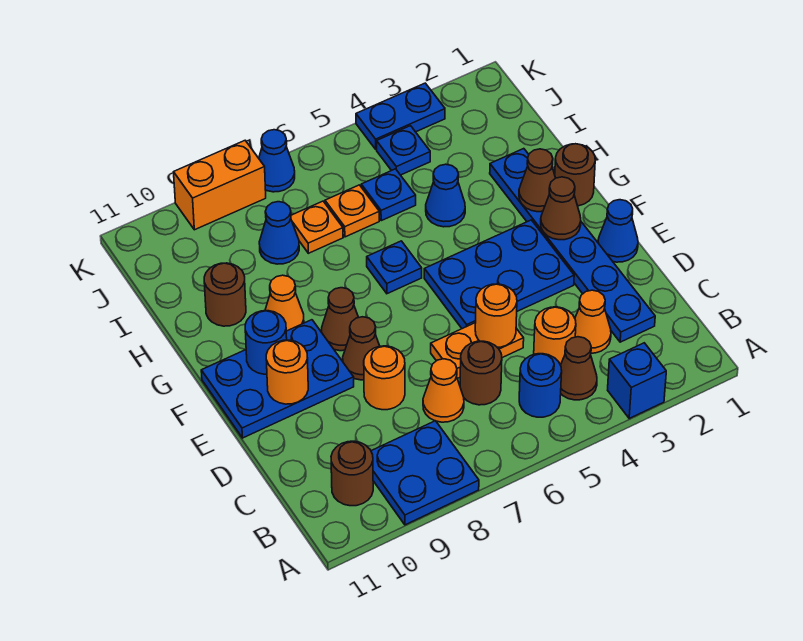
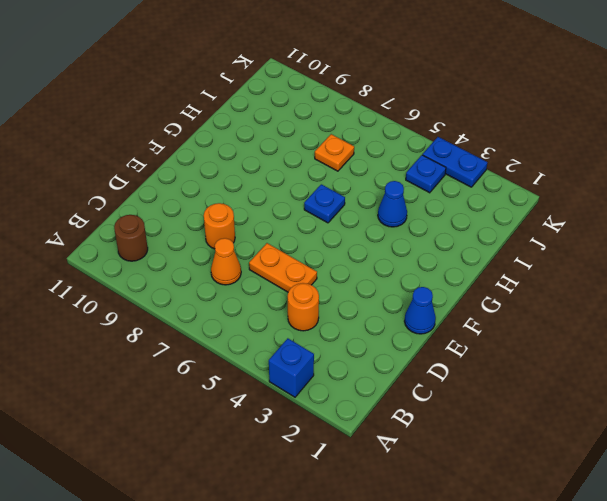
none -> blue 2x2 plate [371,421,479,525]
none -> brown 1x1 cone [561,337,597,400]
none -> blue 1x1 round brick [519,354,562,417]
none -> blue 1x6 plate [490,149,655,342]

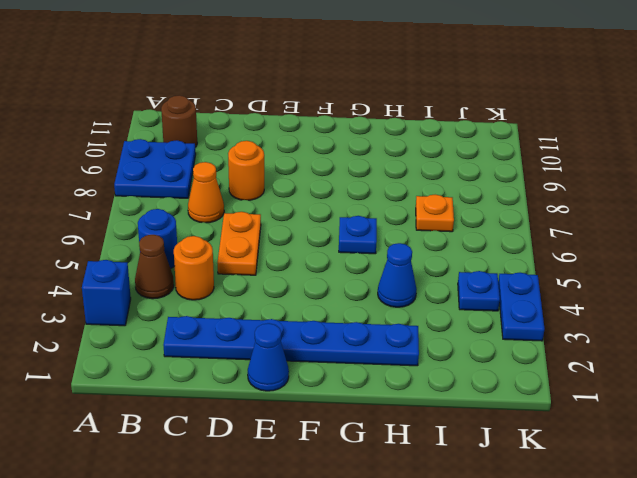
none -> orange 1x1 cone [575,290,611,353]
none -> brown 1x1 round brick [460,341,502,405]
none -> blue 2x3 plate [424,220,574,329]
none -> brown 1x1 cone [343,317,379,380]

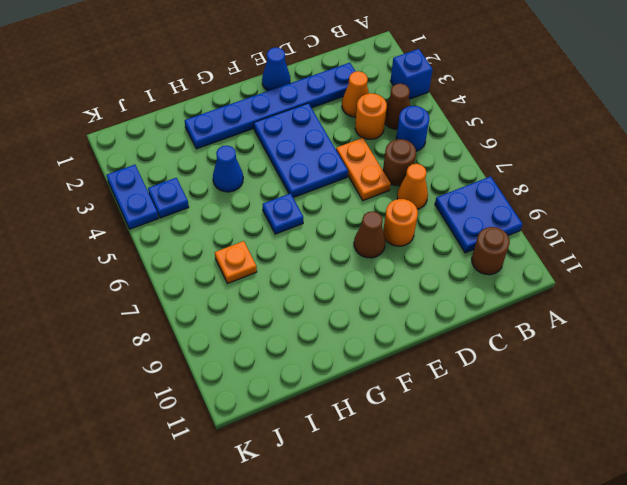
none -> blue 2x3 plate [201,320,354,438]
none -> brown 1x1 cone [322,288,359,351]
none -> brown 1x1 round brick [555,144,595,206]
none -> orange 1x1 cone [265,275,304,331]

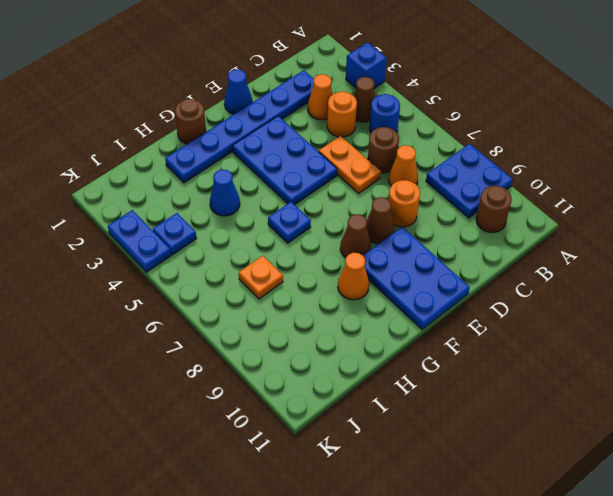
none -> brown 1x1 round brick [204,263,246,326]
none -> blue 1x1 plate [361,169,416,221]
none -> orange 1x1 plate [325,185,379,237]
none -> blue 1x1 cone [259,202,299,264]

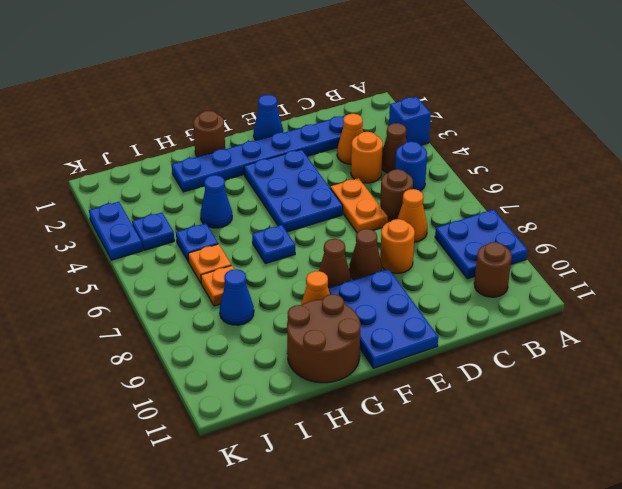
brown 2x2 round brick [287,294,360,383] -> brown 1x1 round brick [204,263,246,326]
none -> blue 1x1 cone [259,130,295,192]
none -> orange 1x2 brick [174,141,266,230]
none -> orange 1x1 round brick [475,284,517,348]
none -> orange 1x1 round brick [266,340,308,404]

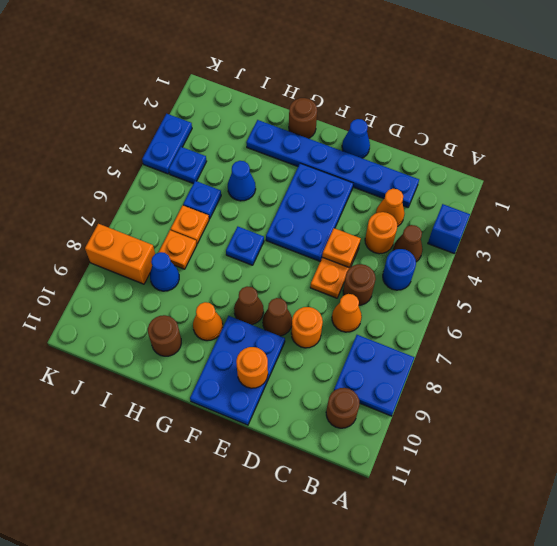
orange 1x1 plate [322,228,361,267] -> orange 1x1 round brick [475,284,517,348]
orange 1x2 brick [85,224,155,284] -> orange 1x2 brick turned to [174,141,266,230]
none -> blue 1x1 cone [259,130,295,192]
none -> brown 1x1 cone [541,177,581,240]
none -> blue 1x1 round brick [245,311,287,374]
none -> brown 1x1 cone [519,149,555,212]

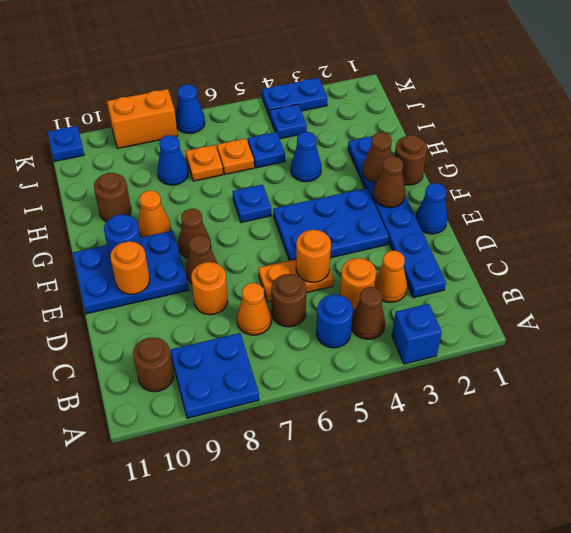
blue 1x1 plate [48,126,84,161] -> none

